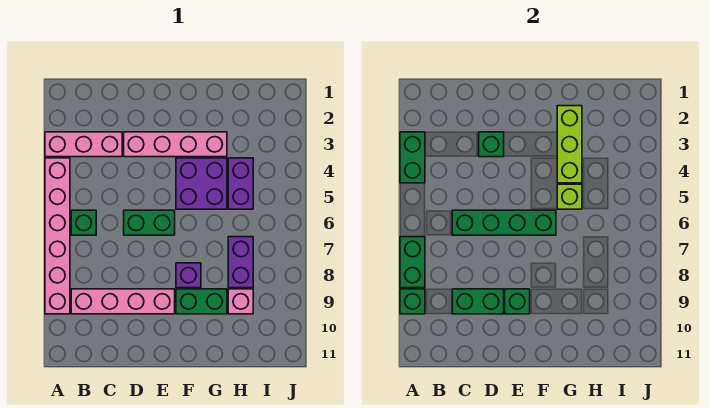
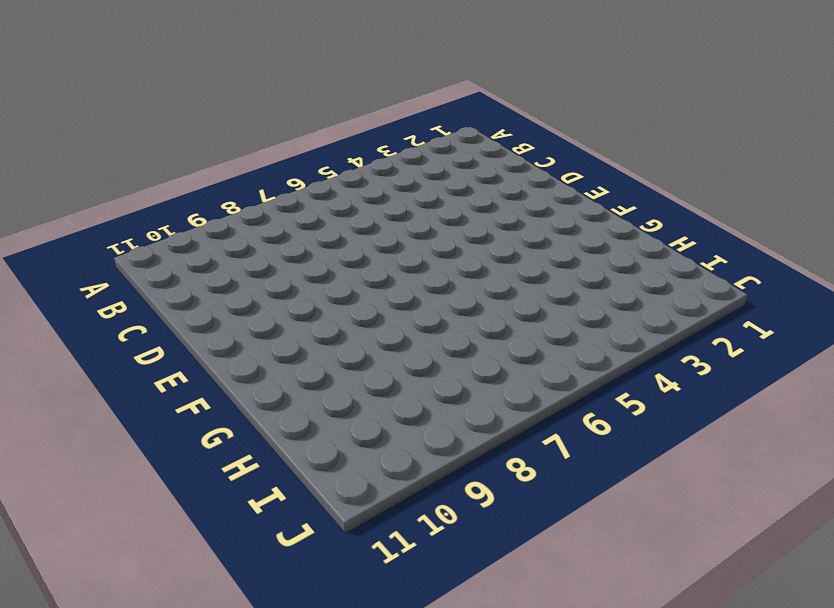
none -> pink 1x3 brick [45,132,122,157]
none -> pink 1x6 brick [45,158,70,314]
none -> green 1x1 brick [71,210,96,235]

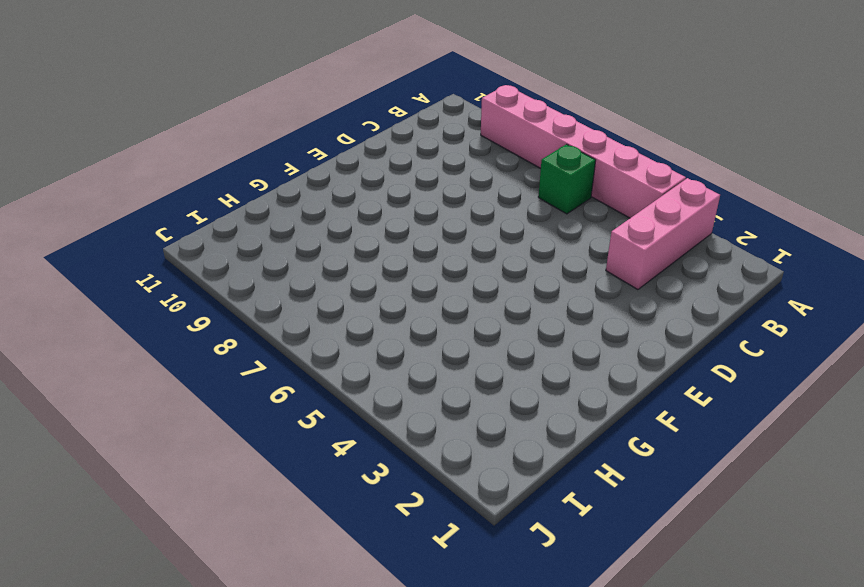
none -> pink 1x4 brick [71,289,175,314]
none -> pink 1x4 brick [124,132,227,157]
none -> green 1x2 brick [124,210,175,235]

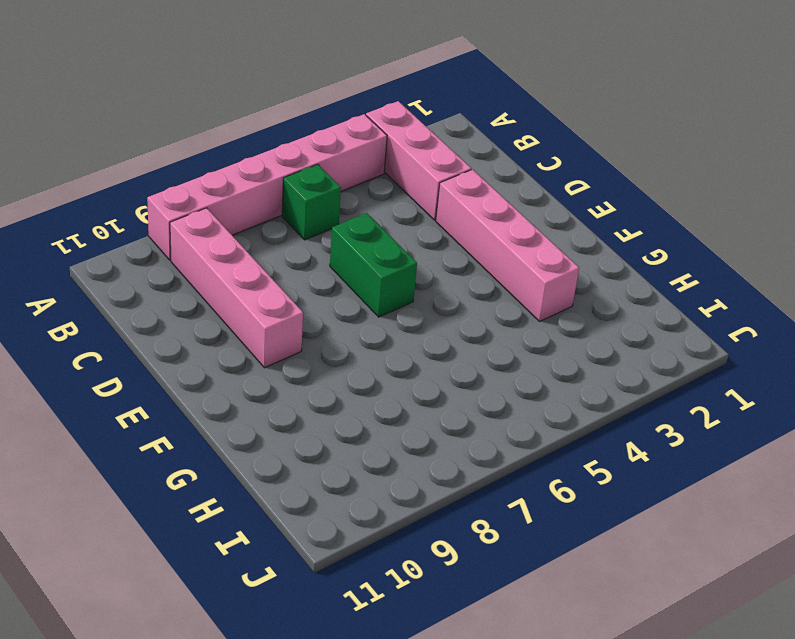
none -> purple 2x2 brick [176,158,227,209]
none -> purple 1x1 brick [176,263,201,288]
none -> green 1x2 brick [176,289,227,314]

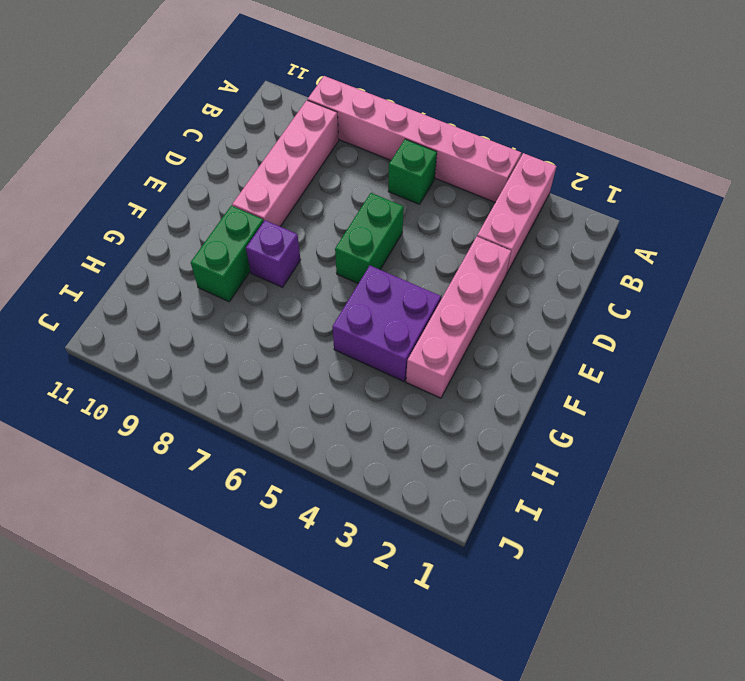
none -> purple 1x2 brick [228,158,253,209]
none -> purple 1x2 brick [228,237,253,288]
none -> pink 1x1 brick [228,289,253,314]

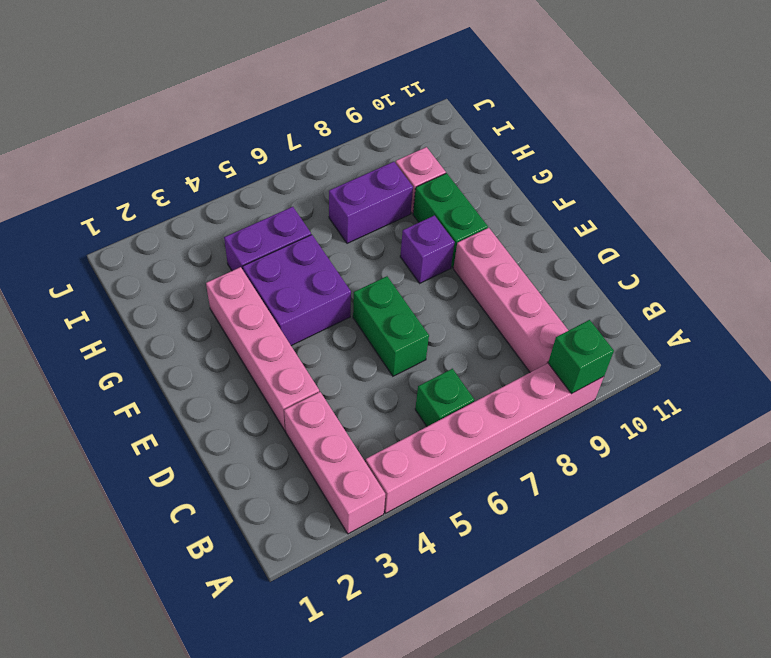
none -> green 1x2 brick [400,132,425,183]
none -> green 1x2 brick [400,237,425,288]
none -> green 1x4 brick [452,210,556,235]

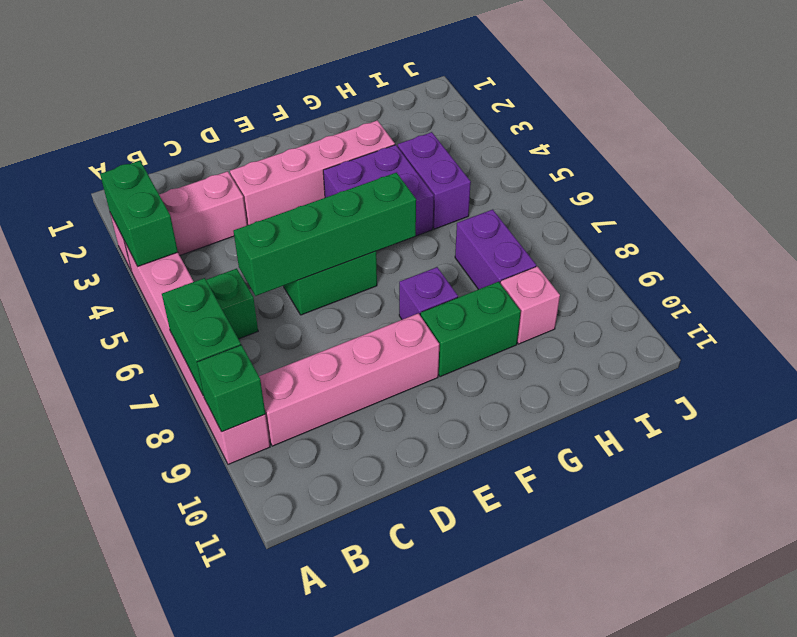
none -> green 1x2 brick [452,289,504,314]
none -> green 1x1 brick [479,132,504,157]
none -> green 1x1 brick [505,289,530,314]

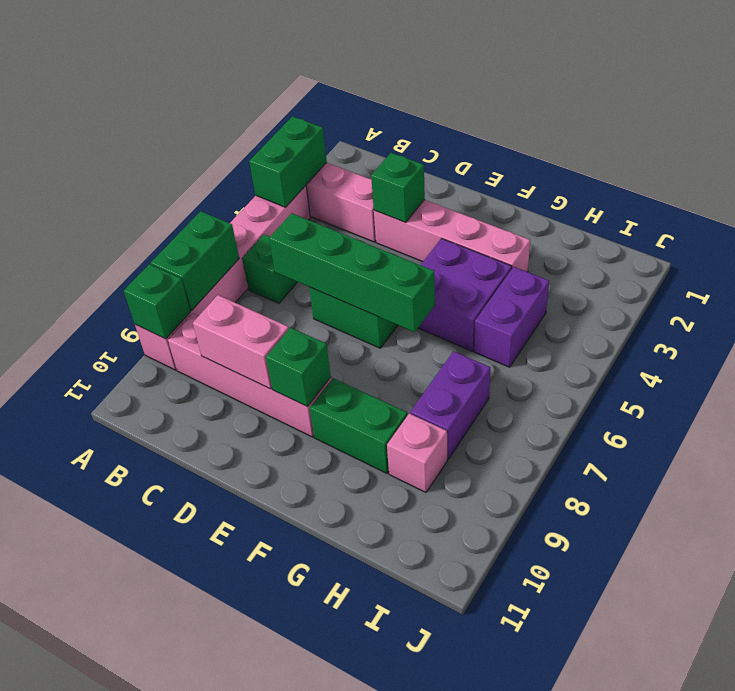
pink 1x2 brick [193,295,289,389] -> green 1x2 brick [452,289,504,314]
none -> purple 1x1 brick [176,263,201,288]
none -> lime 1x3 brick [557,106,582,183]
none -> lime 1x1 brick [557,184,582,209]

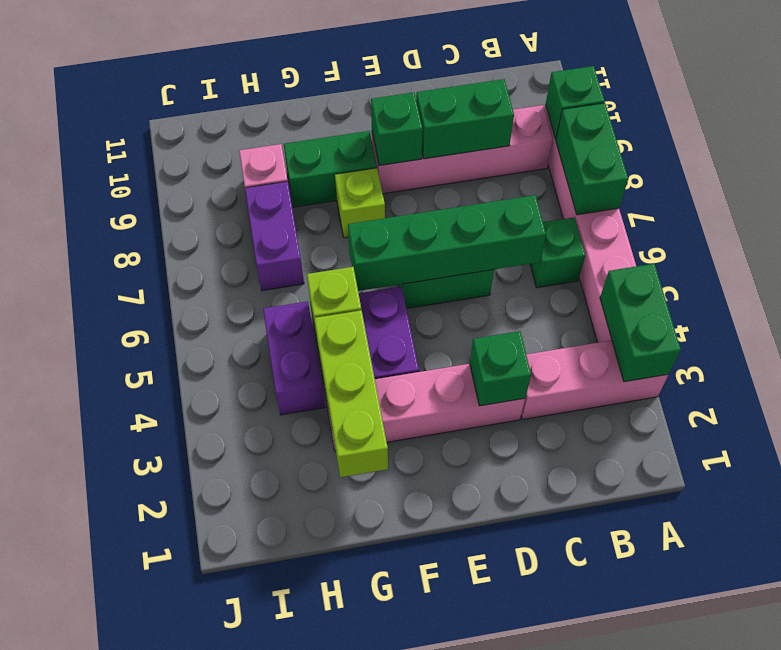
lime 1x1 brick [335,168,385,238] -> purple 1x1 brick [176,263,201,288]

